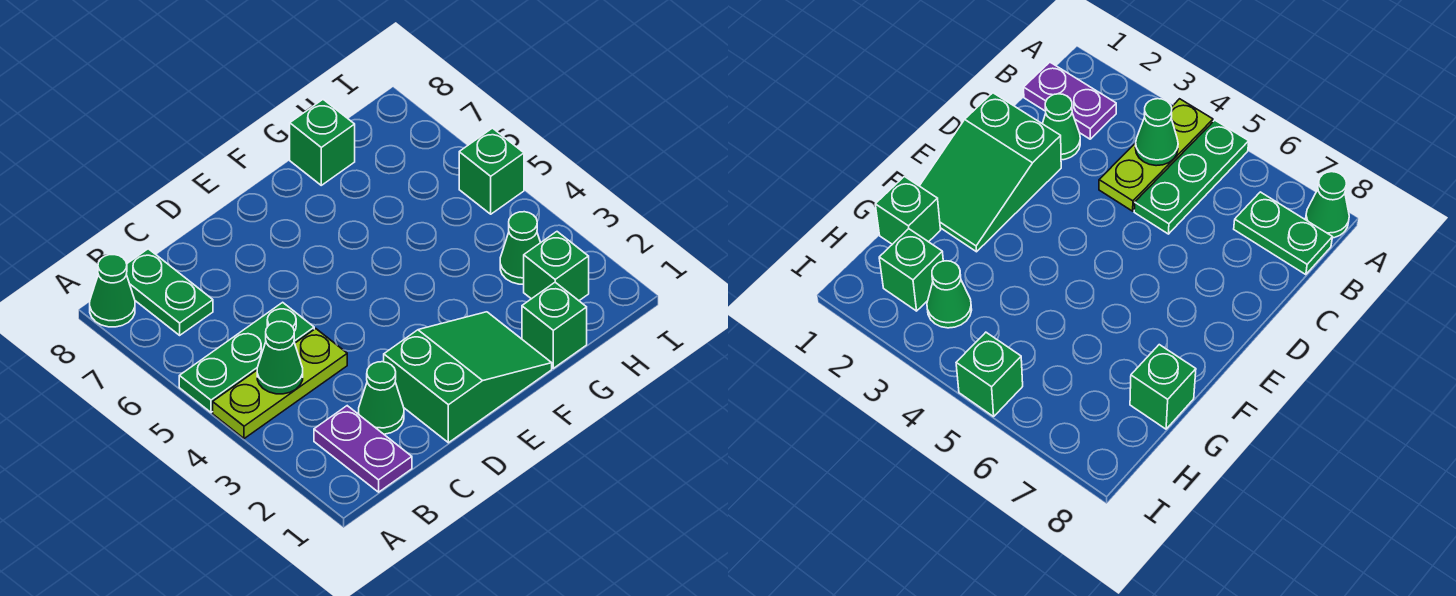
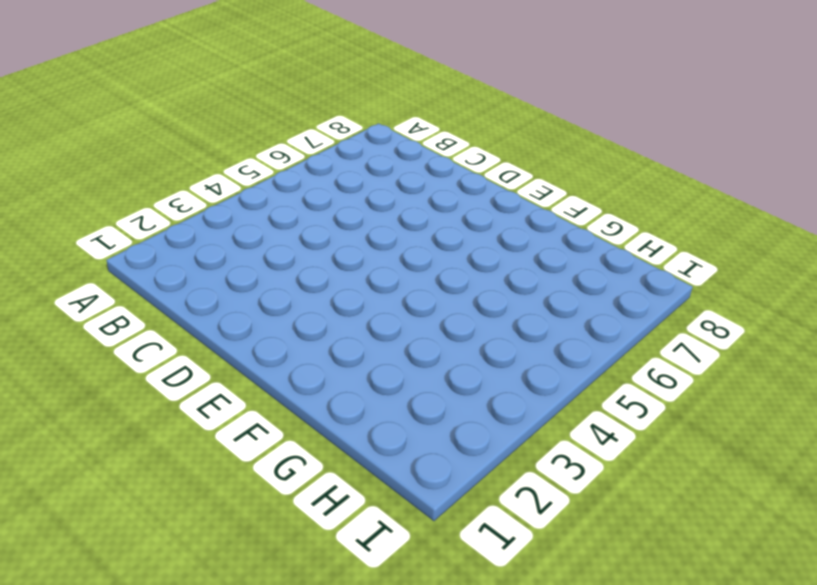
none -> lime 1x3 plate [213,329,347,439]
none -> green 1x3 plate [179,302,314,412]
none -> green 1x1 cone [90,255,135,327]

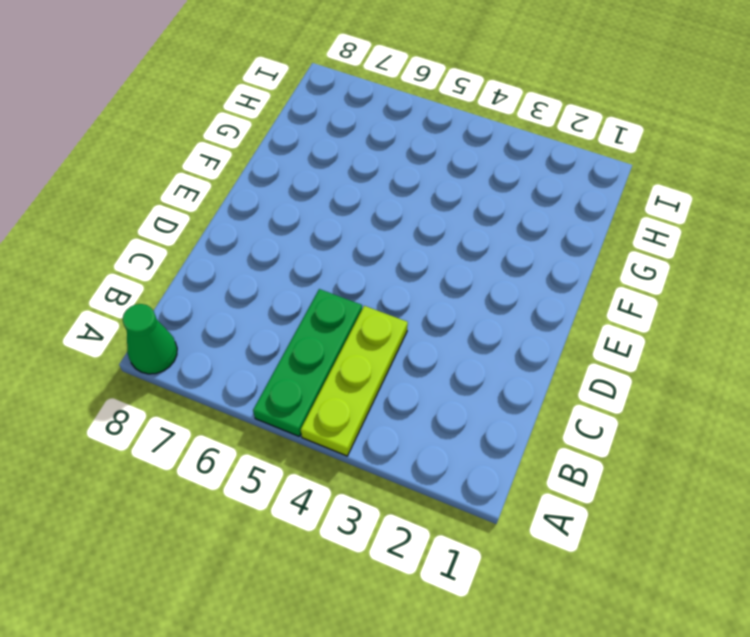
none -> purple 1x2 plate [314,406,412,492]
none -> green 1x2 plate [126,249,213,335]
none -> green 1x1 cone [359,362,404,434]

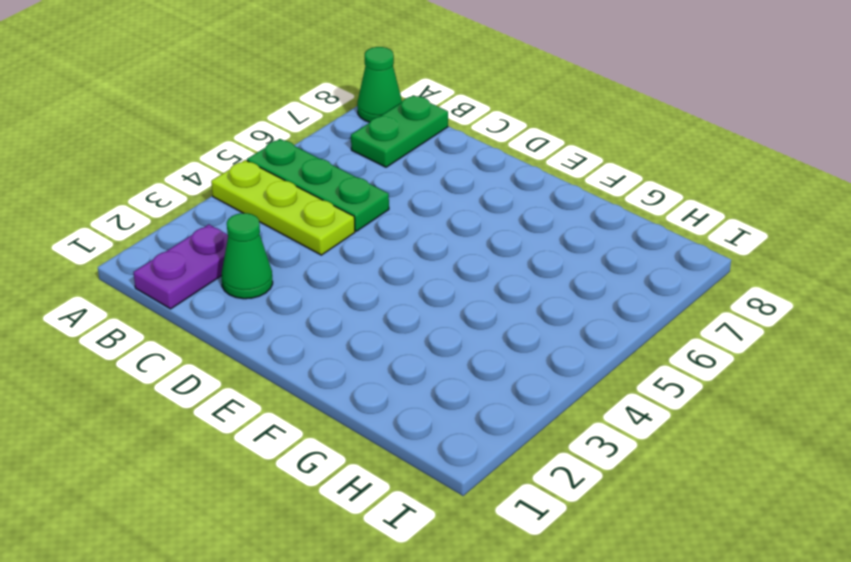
none -> green 2x3 slope [384,312,552,443]
none -> green 1x1 brick [522,282,587,368]
none -> green 1x1 brick [290,100,355,185]

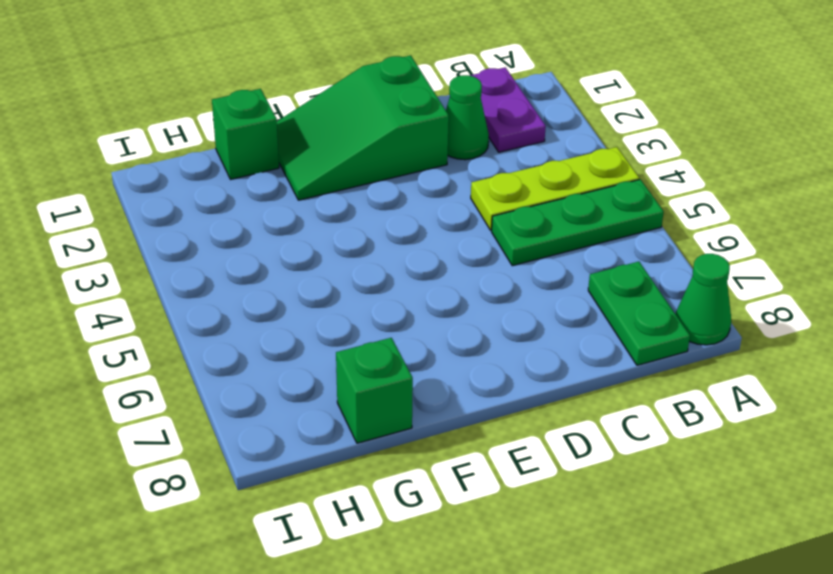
none -> green 1x1 brick [524,232,589,301]
none -> green 1x1 cone [500,212,540,284]
none -> green 1x1 brick [459,128,524,214]

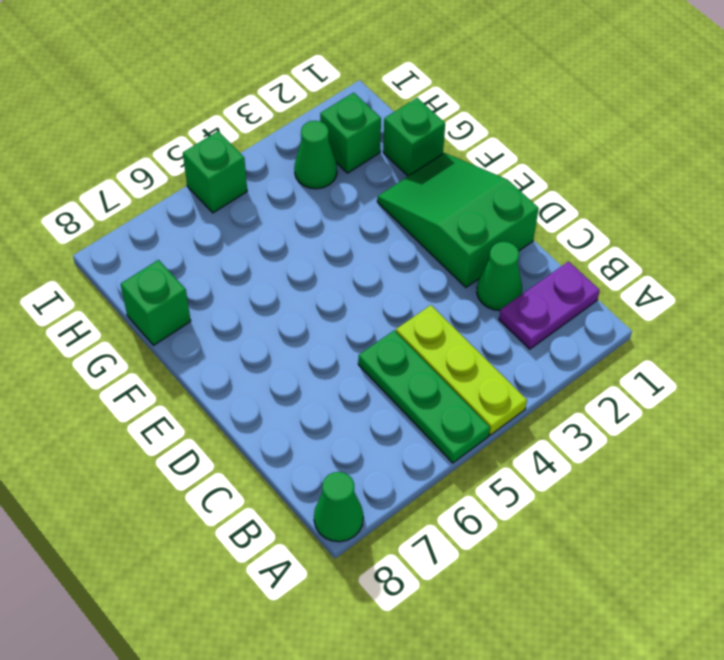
none -> green 1x2 plate [126,249,213,335]
none -> green 1x1 cone [257,321,303,394]

